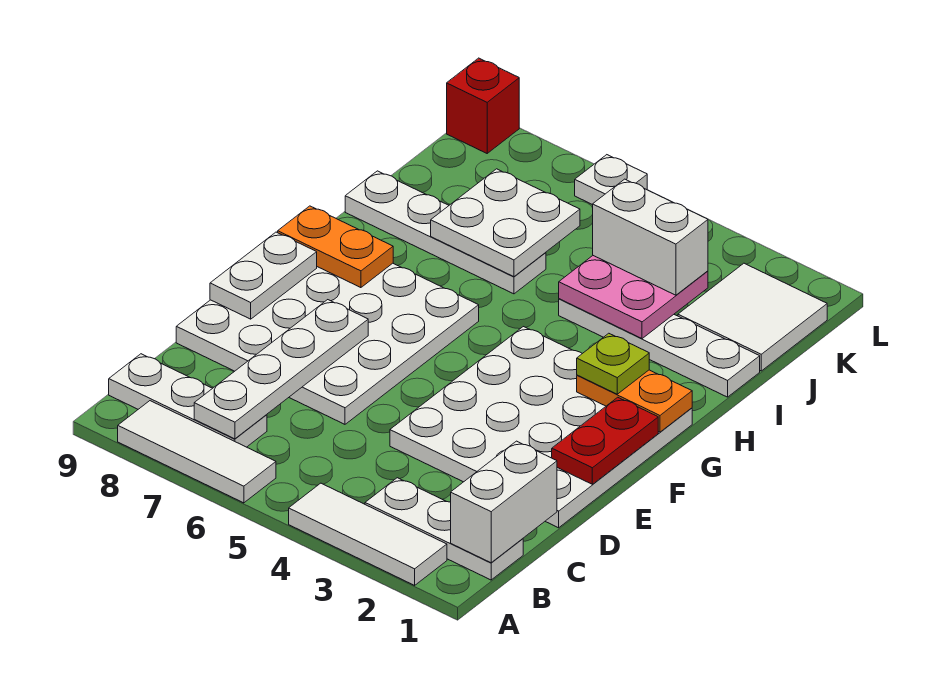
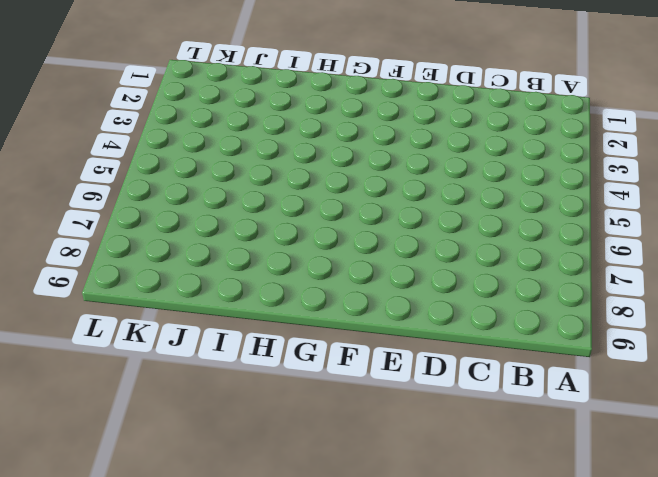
none -> white 1x3 tile [289,483,447,585]
none -> white 1x3 tile [118,401,276,503]
none -> white 1x3 plate [365,478,523,580]

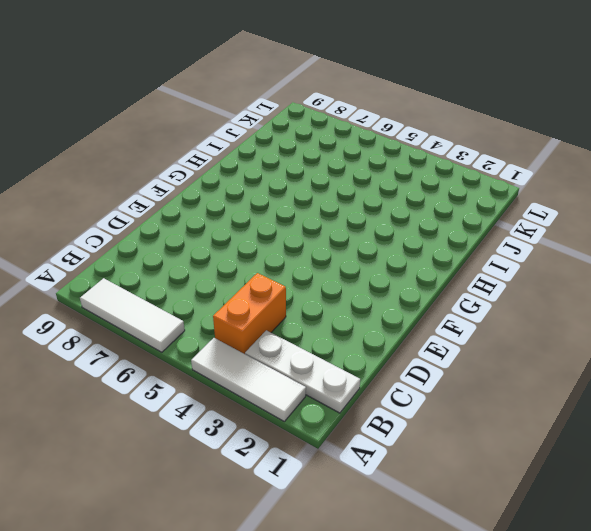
orange 1x2 brick [213,273,286,354] -> none
none -> white 1x3 plate [109,354,267,447]
none -> white 4x4 plate [390,327,692,528]
none -> white 4x4 plate [176,263,479,424]

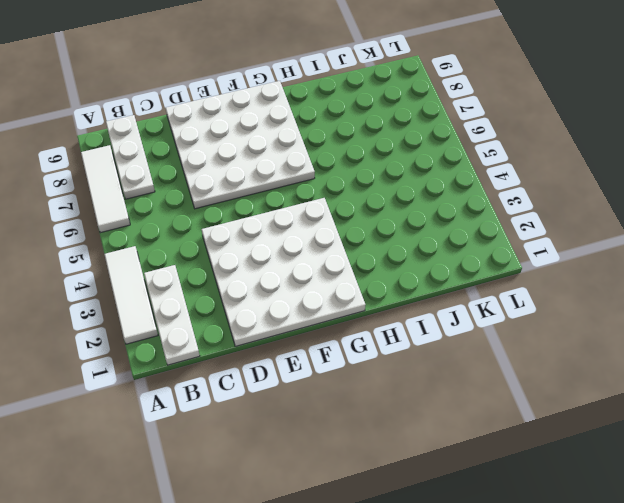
none -> white 1x4 plate [559,299,760,397]
none -> white 1x4 plate [345,171,546,294]
none -> white 2x2 tile [678,263,827,371]

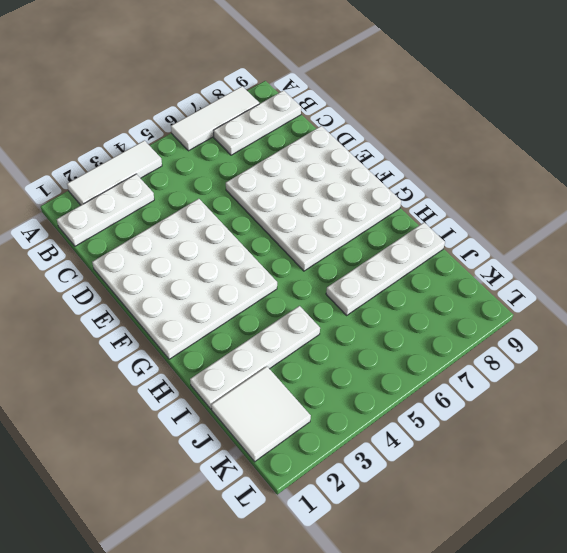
none -> white 1x1 plate [575,155,647,205]
none -> red 1x1 brick [447,58,519,153]
none -> white 1x2 brick [451,441,557,563]

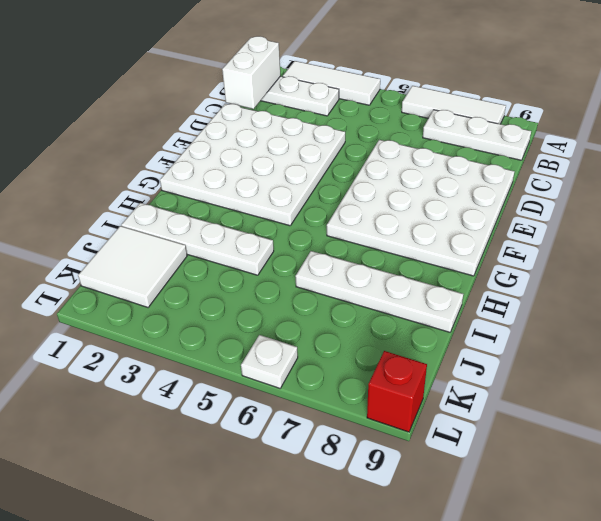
none -> white 1x4 plate [194,300,368,439]
none -> red 1x2 plate [552,397,658,484]
none -> white 1x2 plate [210,232,317,319]

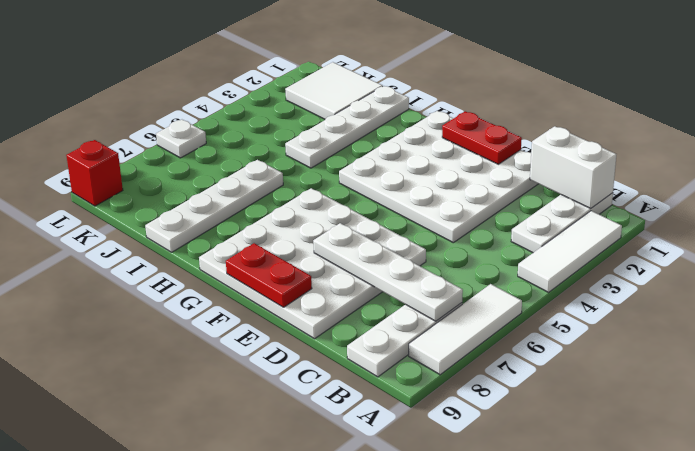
red 1x2 plate [226,243,312,307] -> white 1x2 plate [210,232,317,319]
none -> orange 1x2 plate [577,370,692,432]
none -> orange 1x2 plate [278,206,393,288]
none -> pink 2x2 plate [559,256,708,339]

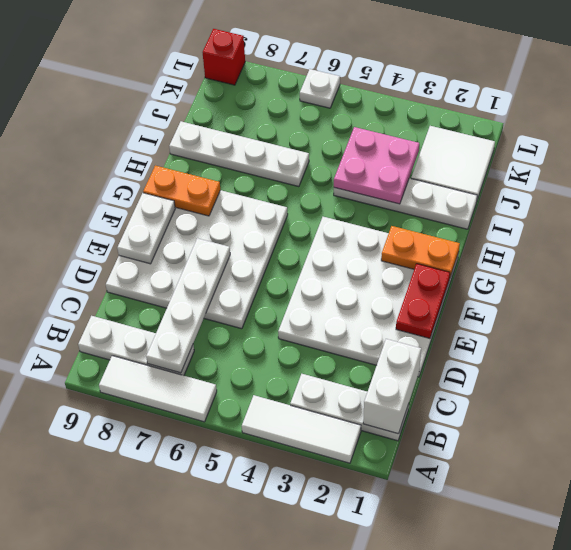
none -> white 2x2 plate [431,169,580,277]
none -> lime 1x1 plate [577,333,649,394]
none -> white 1x2 brick [593,179,708,295]

